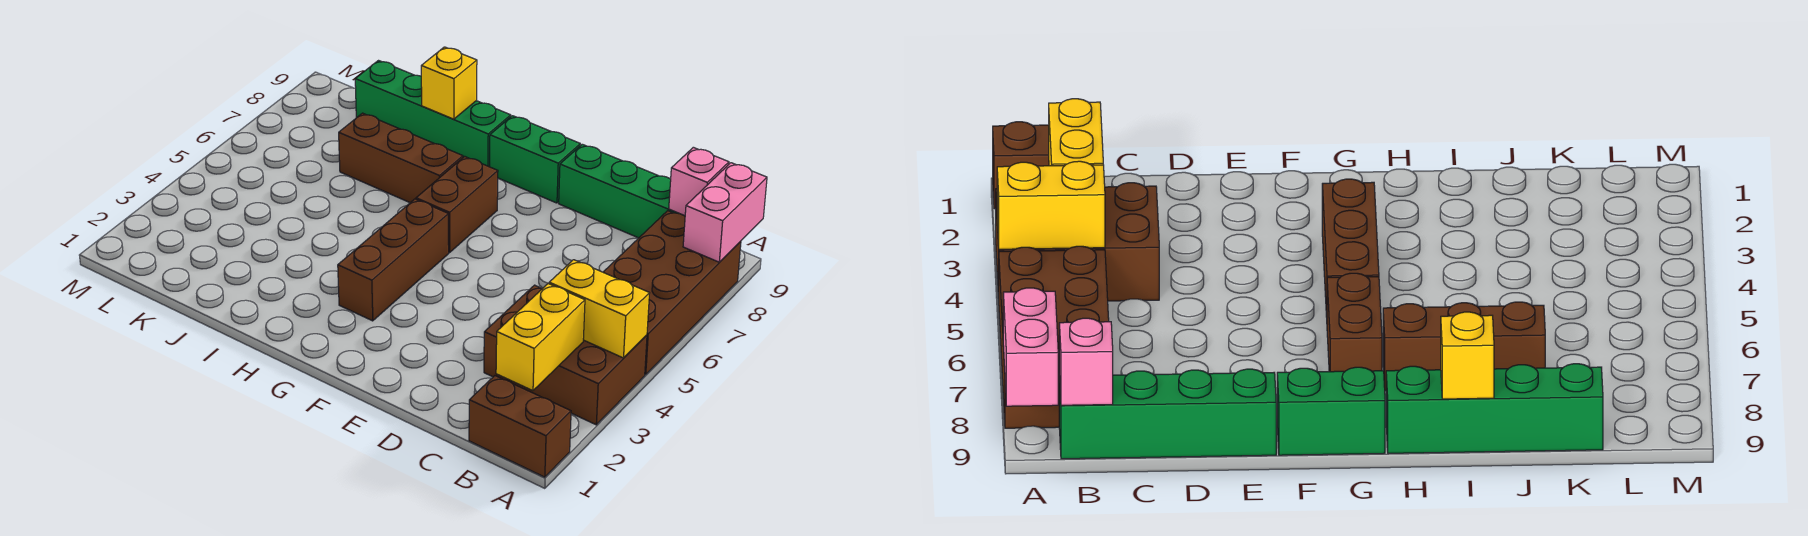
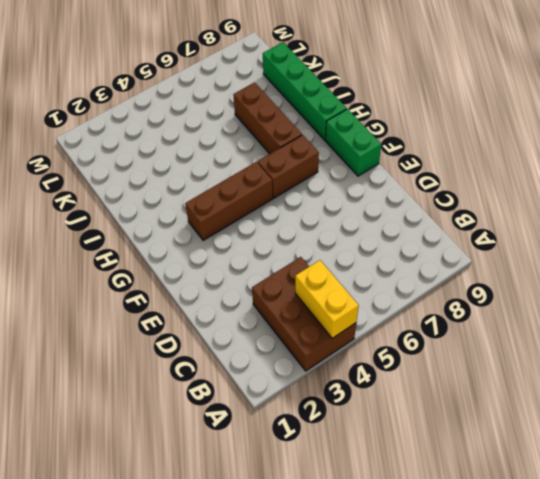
none -> brown 1x2 brick [469,376,571,477]
none -> brown 2x4 brick [603,211,741,375]
none -> green 1x4 brick [559,144,679,238]

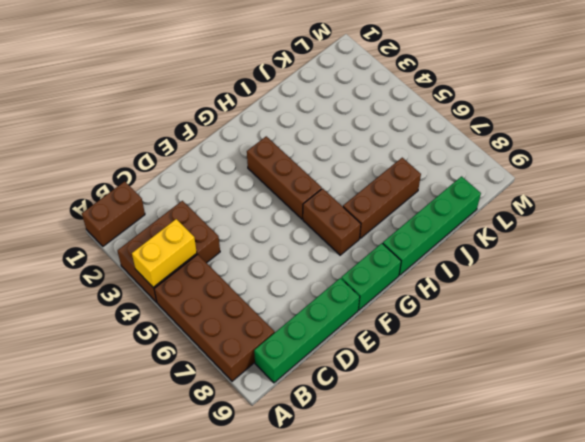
none -> pink 1x2 brick [683,163,767,262]
none -> yellow 1x2 brick [496,283,585,391]
none -> pink 1x1 brick [669,147,729,216]

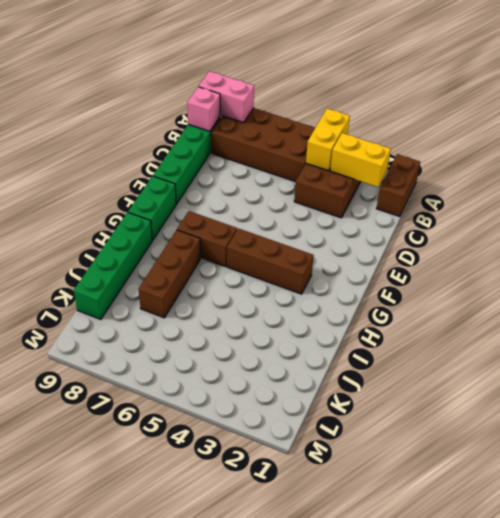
none -> yellow 1x1 brick [421,47,477,119]

